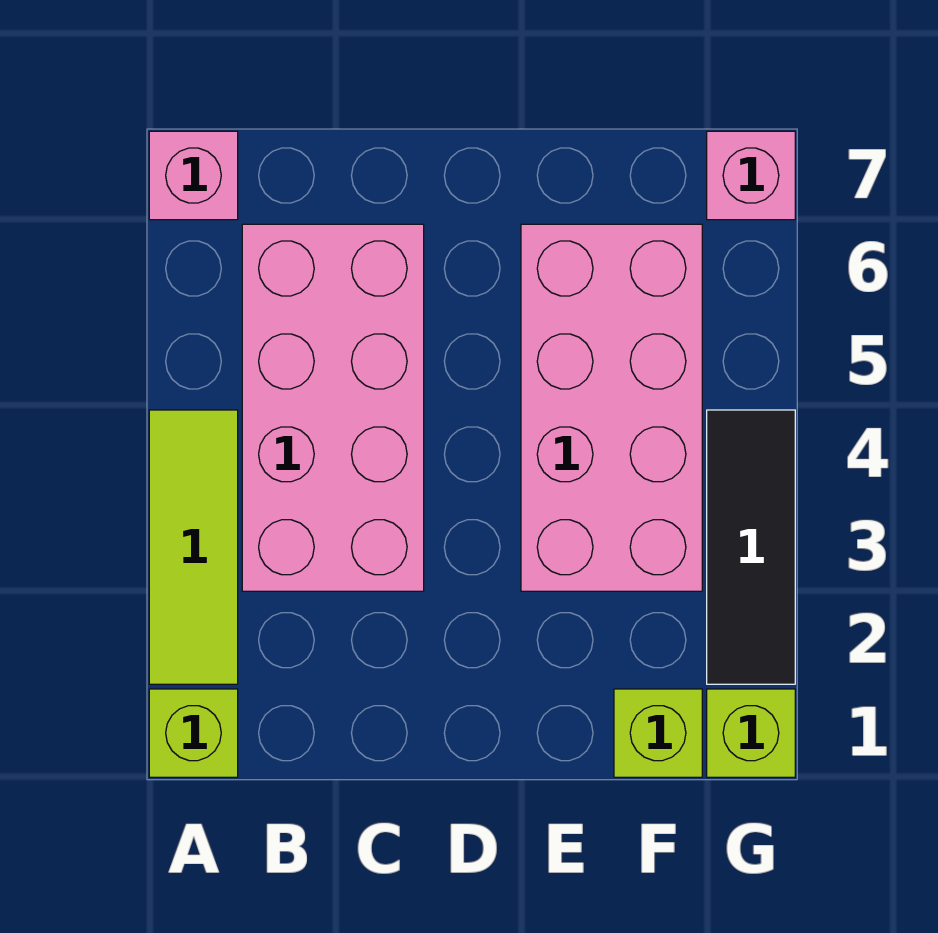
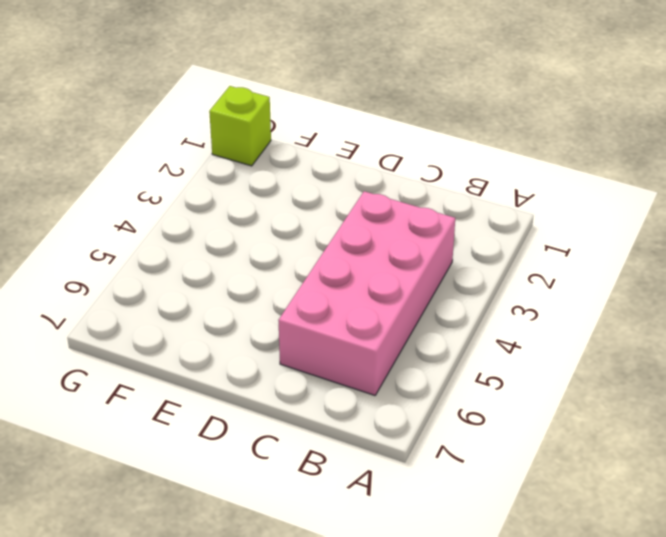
none -> lime 1x1 brick [149,689,238,777]
none -> lime 1x3 tile [149,410,238,684]

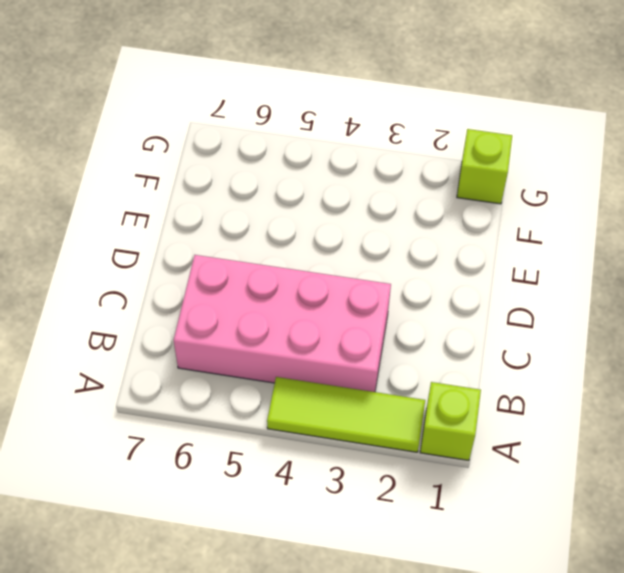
none -> pink 1x1 brick [149,131,238,220]
none -> pink 2x4 brick [521,224,702,591]

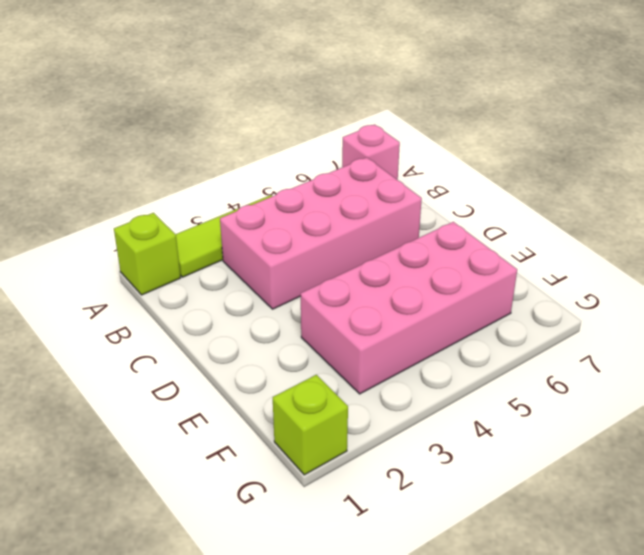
none -> lime 1x1 brick [614,689,702,777]
none -> black 1x3 tile [707,410,795,684]

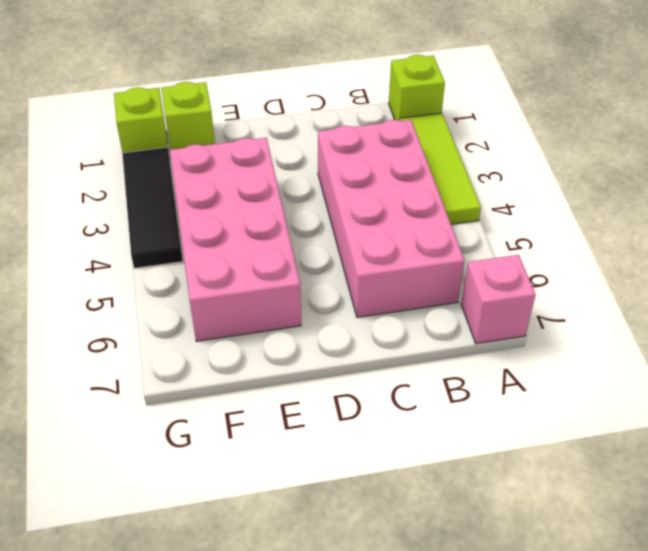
none -> pink 1x1 brick [707,131,795,220]

